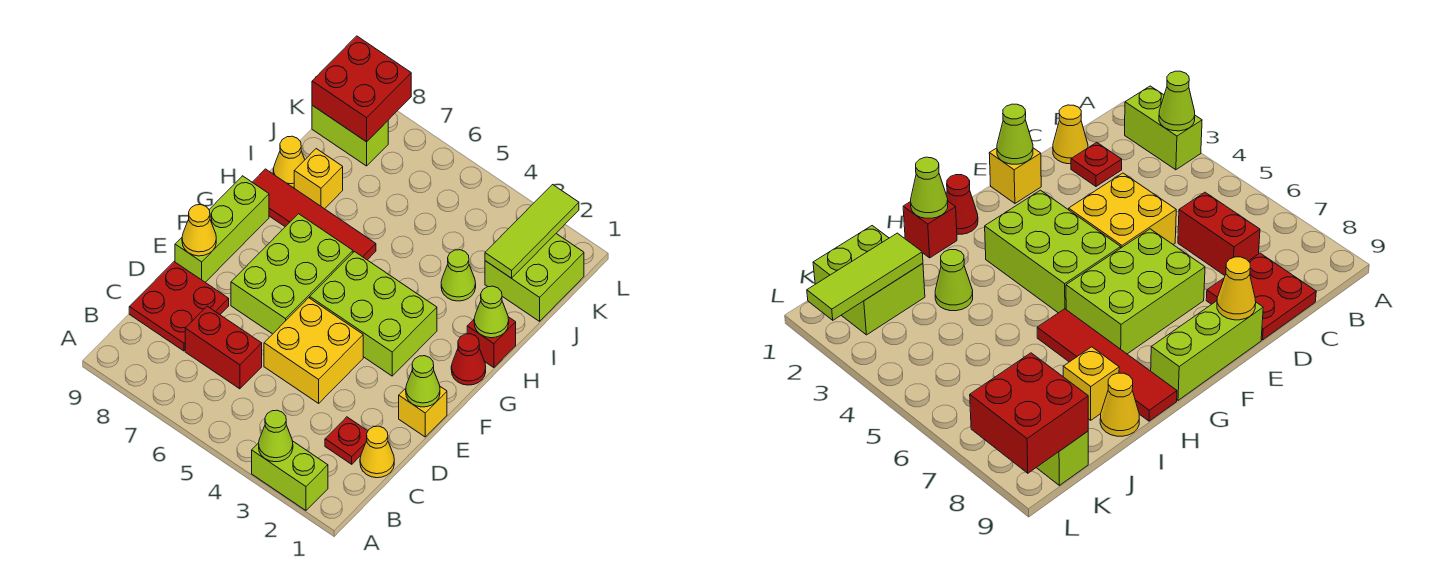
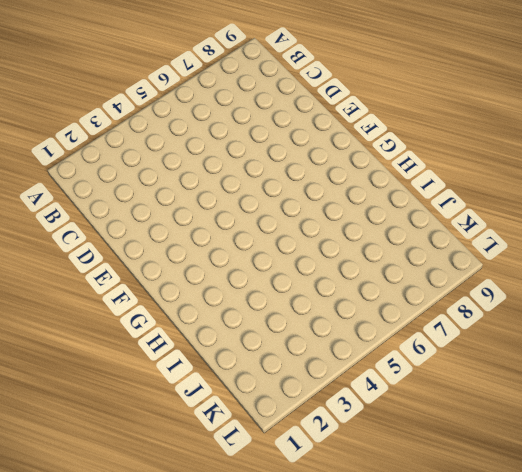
none -> lime 1x2 brick [252,442,328,510]
none -> yellow 1x1 cone [360,426,394,478]
none -> red 1x1 plate [325,417,368,464]

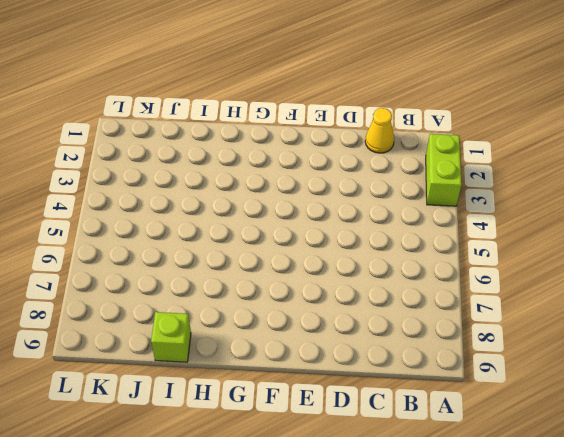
lime 1x1 brick [151,312,191,362] -> yellow 1x1 cone [273,136,305,187]
none -> red 1x1 plate [325,417,368,464]
none -> red 1x2 brick [185,306,262,389]
none -> red 2x2 plate [129,262,229,351]

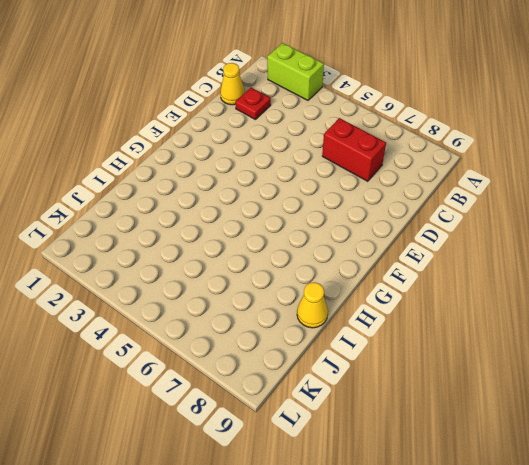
none -> red 2x2 plate [129,262,229,351]
none -> yellow 2x2 brick [264,298,363,403]
none -> yellow 1x1 brick [399,387,447,437]

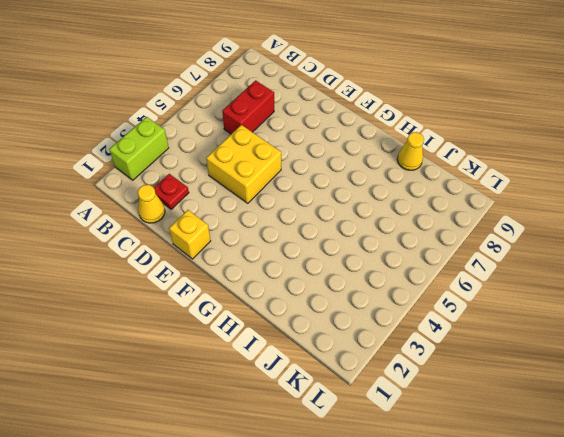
none -> red 2x2 plate [129,262,229,351]
none -> lime 2x3 brick [231,214,353,334]
none -> lime 1x3 brick [175,176,269,282]

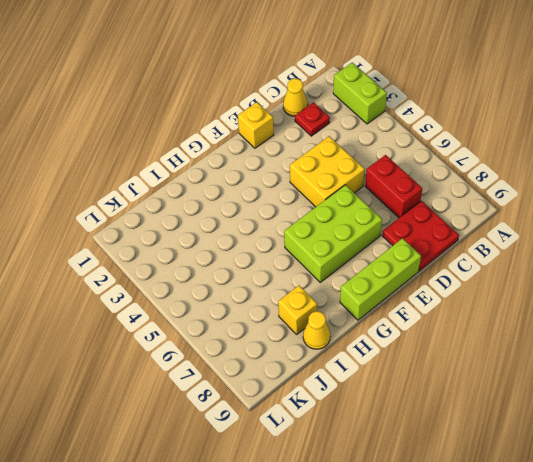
none -> lime 2x3 brick [310,252,437,376]
none -> red 1x1 cone [451,334,486,385]
none -> red 1x1 brick [467,317,516,368]

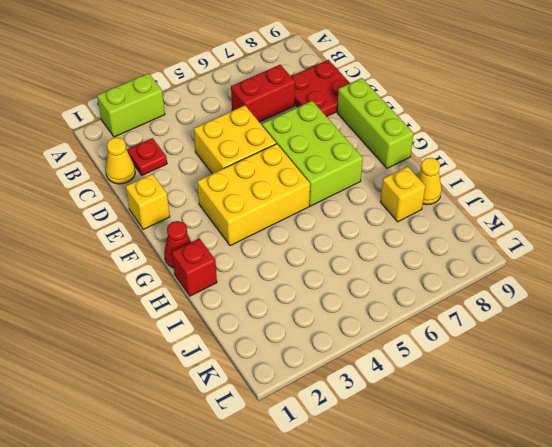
yellow 2x3 brick [197,144,310,246] -> lime 2x3 brick [310,252,437,376]
none -> red 1x4 tile [252,169,376,260]
none -> lime 1x1 cone [441,250,476,301]
none -> lime 2x2 brick [485,234,584,321]

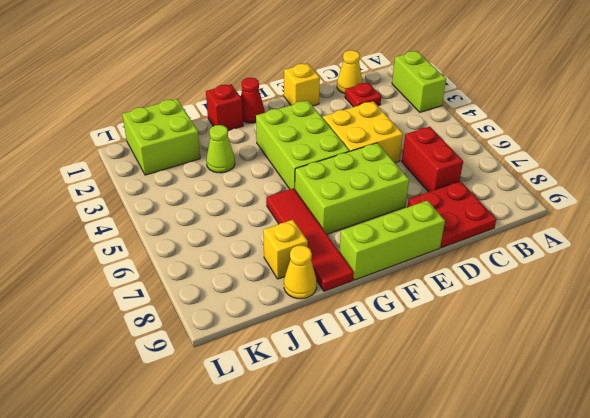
none -> lime 1x2 brick [312,105,388,166]
none -> lime 1x1 cone [259,410,293,462]
none -> lime 1x1 cone [406,356,440,407]

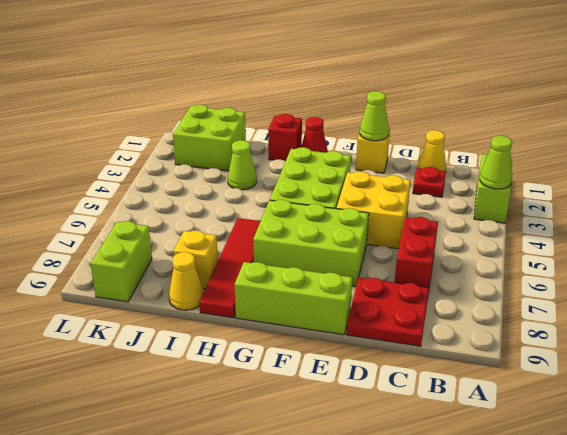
none -> yellow 1x1 cone [182,205,216,256]
none -> lime 1x1 cone [474,286,509,338]
none -> lime 1x3 tile [485,185,579,278]

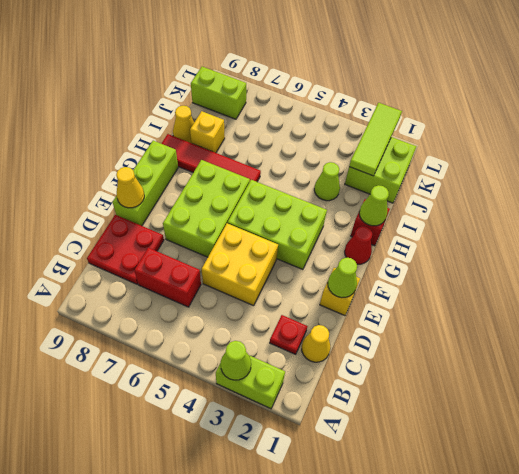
none -> red 2x2 brick [312,36,411,142]

